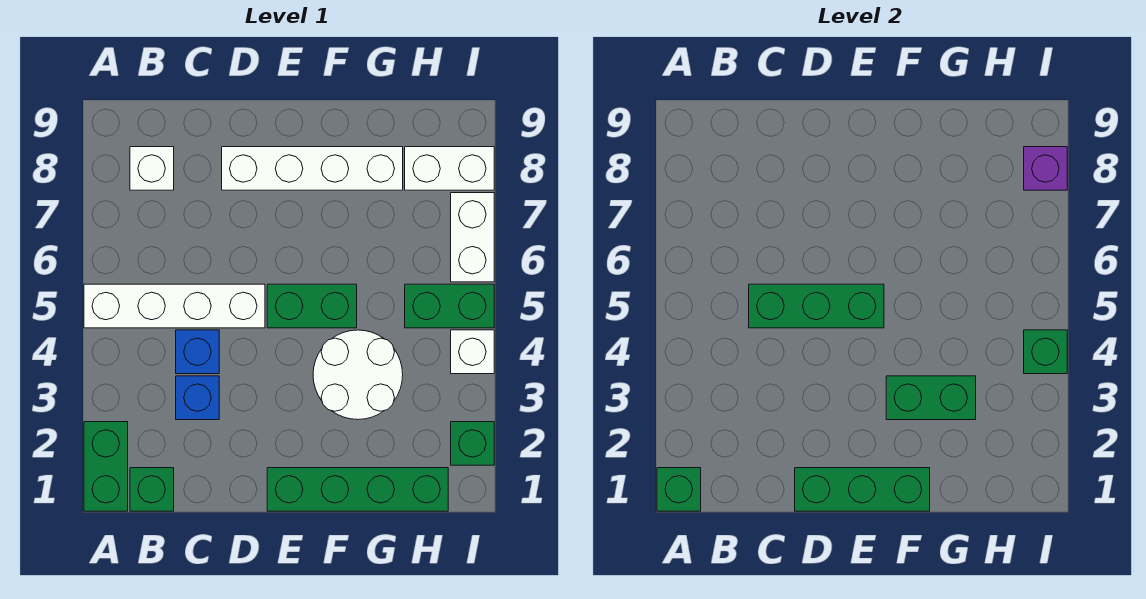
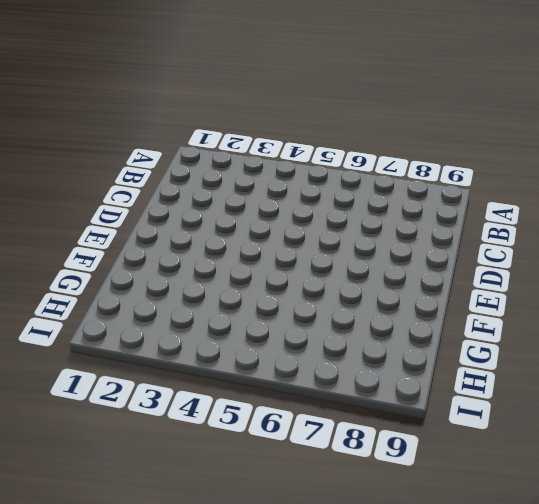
none -> green 1x2 brick [84,422,128,511]
none -> white 1x4 brick [84,284,265,328]
none -> green 1x1 brick [130,468,174,511]

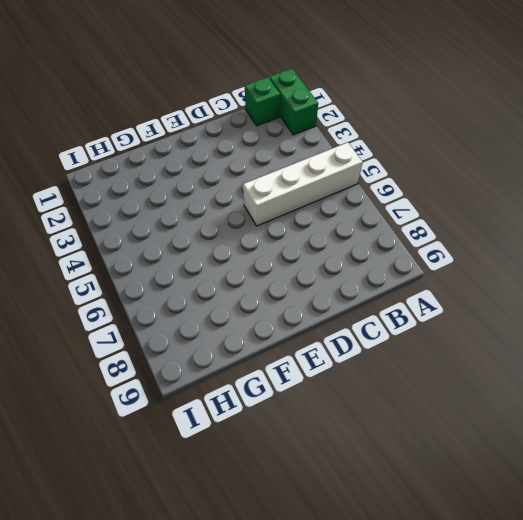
none -> white 1x1 brick [130,147,174,190]
none -> blue 1x1 brick [176,376,219,420]
none -> blue 1x1 brick [176,330,219,374]

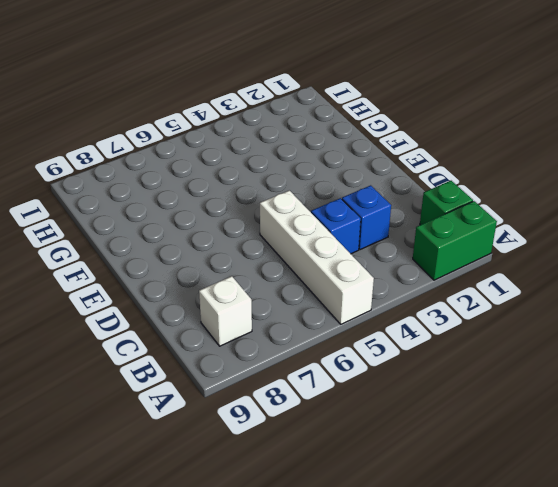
none -> white 1x4 brick [222,147,403,190]
none -> green 1x4 brick [267,468,448,511]
none -> green 1x2 brick [267,284,357,328]

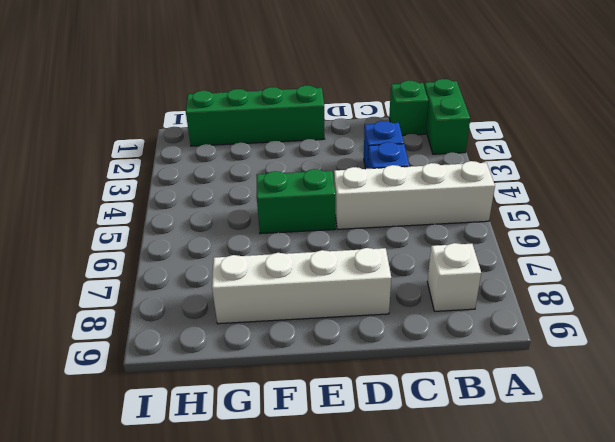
none -> white 2x2 round brick [313,330,403,420]
none -> green 1x2 brick [405,284,494,328]
none -> white 1x2 brick [405,147,494,190]

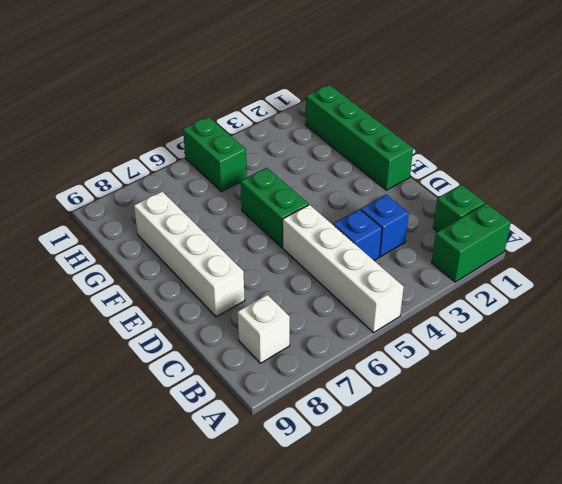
none -> white 2x2 round brick [313,330,403,420]
none -> white 1x2 brick [405,147,494,190]
none -> green 1x1 brick [451,422,494,465]

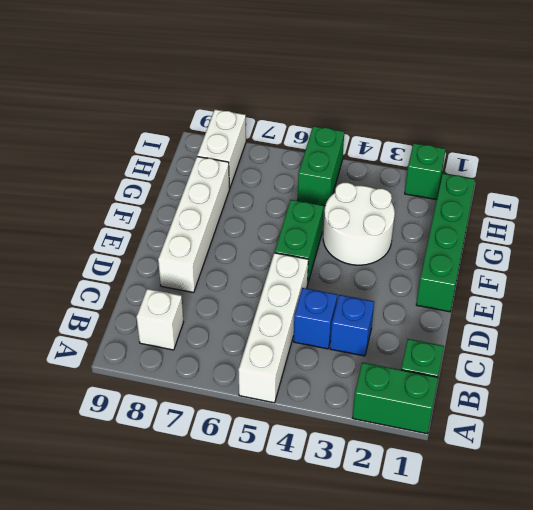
none -> white 1x1 brick [451,330,494,374]
none -> white 1x2 brick [451,193,494,282]
none -> green 1x1 brick [657,468,701,511]

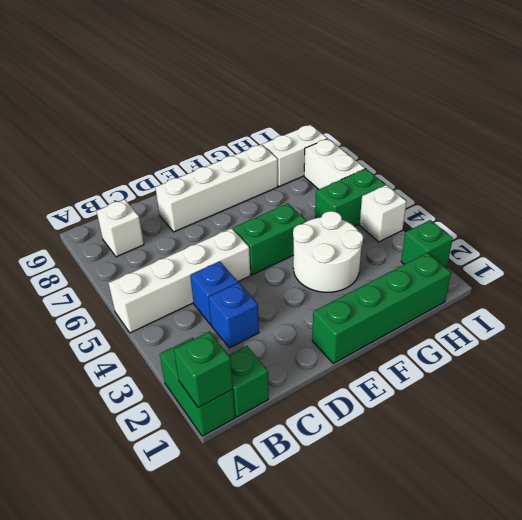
none -> green 1x3 brick [749,284,884,328]
none -> green 1x3 brick [795,468,930,511]
none -> green 1x2 brick [886,376,976,420]

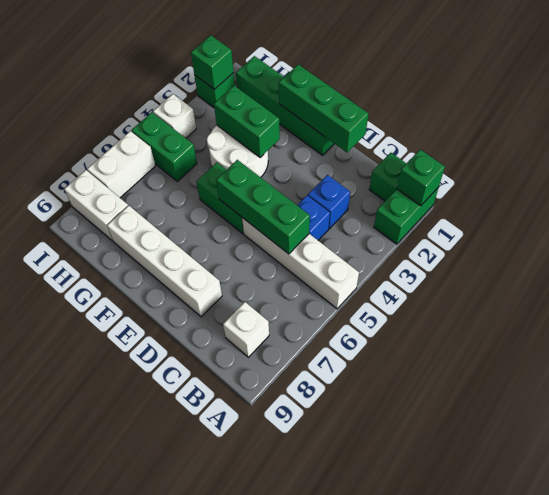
green 1x1 brick [191,35,234,89] -> green 1x1 brick moved to [1024,330,1067,374]
none -> purple 1x1 brick [1024,147,1067,190]

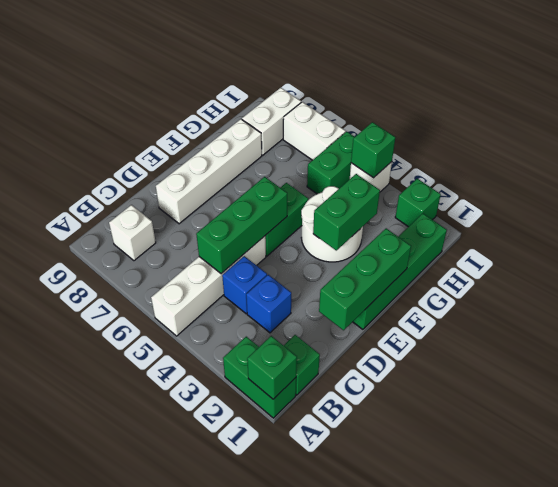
none -> purple 1x1 brick [1024,147,1067,190]

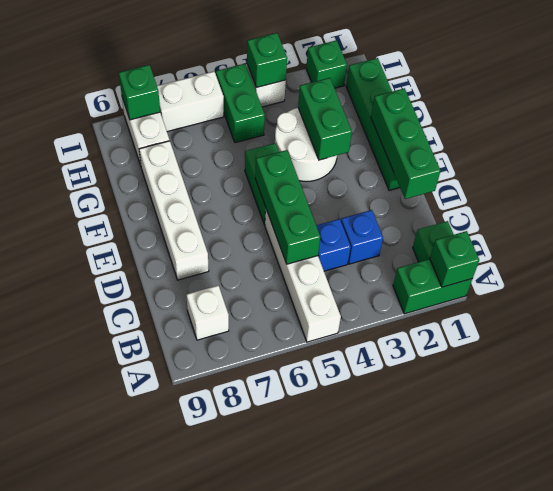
green 1x1 brick [119,65,160,120] -> purple 1x1 brick [1024,147,1067,190]

